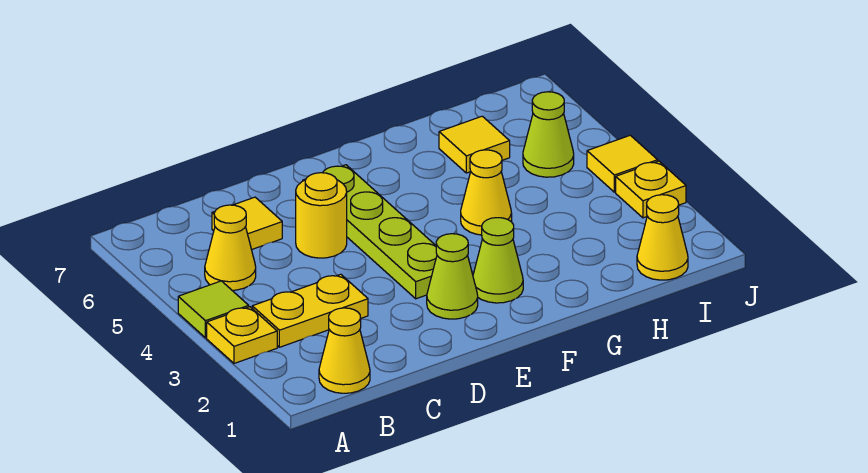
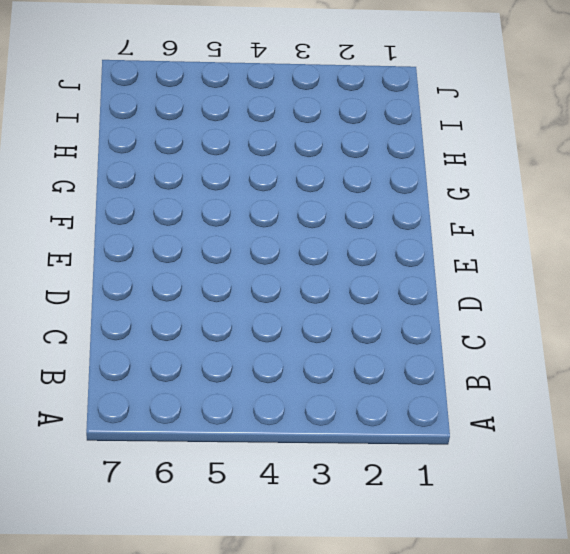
none -> yellow 1x1 plate [207,307,277,363]
none -> lime 1x1 tile [178,281,249,338]
none -> yellow 1x1 cone [319,308,370,393]

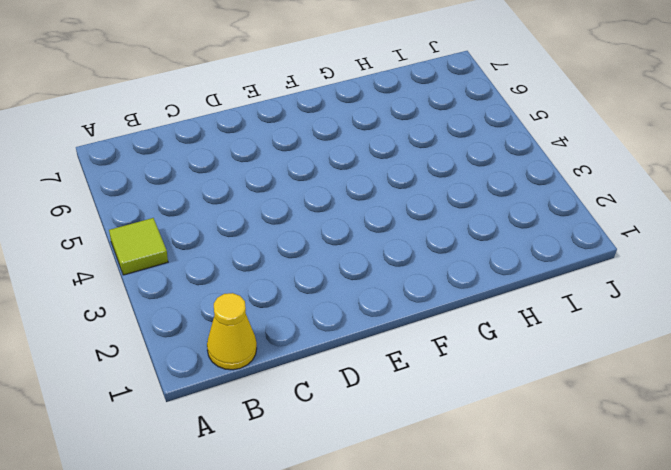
none -> yellow 1x1 plate [207,307,277,363]
none -> yellow 1x2 plate [252,274,368,347]
none -> yellow 1x1 cone [205,205,256,290]

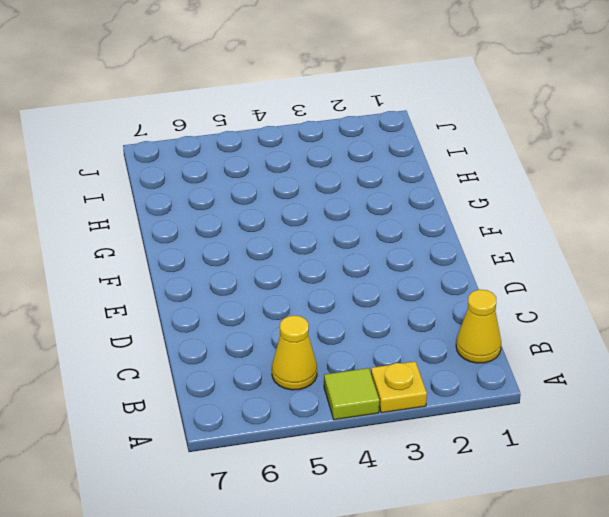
none -> yellow 1x2 plate [252,274,368,347]
none -> yellow 1x1 tile [212,197,282,250]
none -> yellow 1x1 round brick [296,173,347,258]

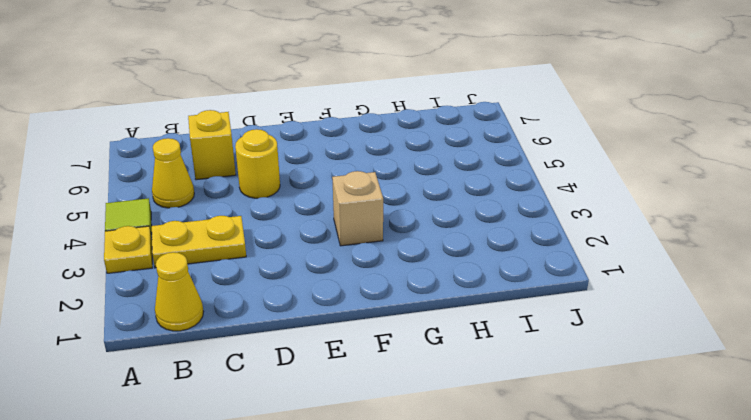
yellow 1x1 brick [188,110,236,180] -> yellow 1x1 tile [212,197,282,250]
tan 1x1 brick [332,171,383,246] -> none
none -> lime 1x1 cone [427,234,478,319]
none -> lime 1x4 plate [303,165,437,299]
none -> lime 1x1 cone [473,218,523,303]

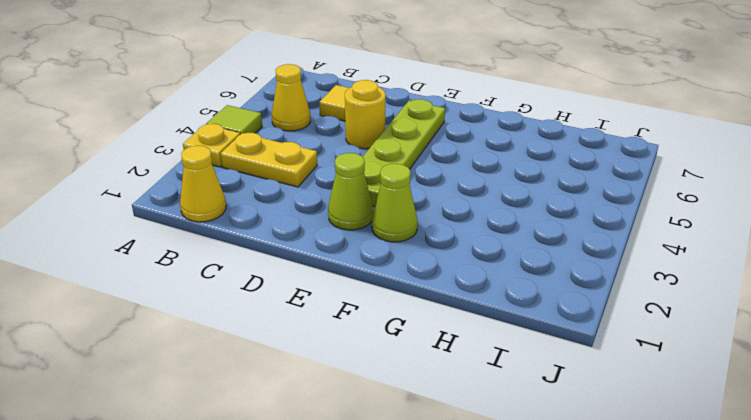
none -> yellow 1x1 cone [461,150,512,235]
none -> yellow 1x1 tile [439,116,510,173]
none -> yellow 1x1 cone [637,195,688,280]

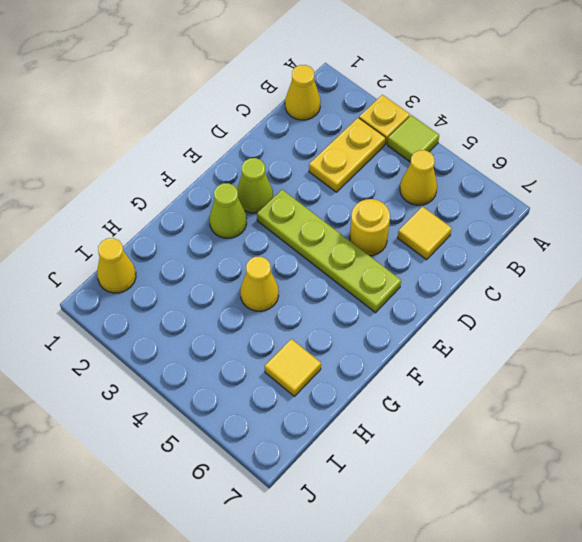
none -> lime 1x1 cone [523,92,574,177]
none -> yellow 1x1 plate [616,161,686,218]
none -> yellow 1x1 tile [587,135,658,192]

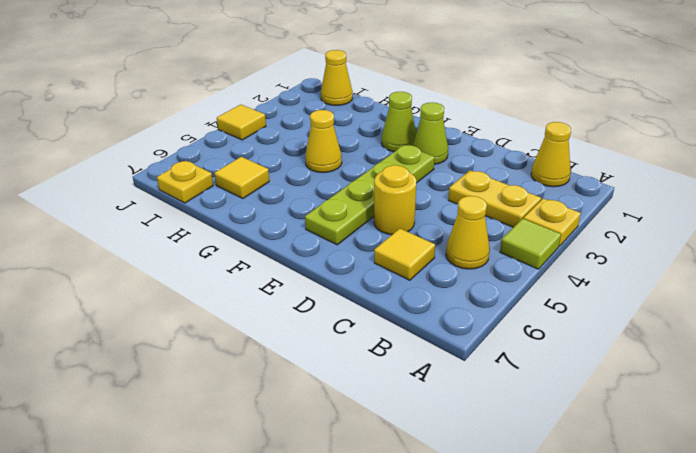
yellow 1x1 plate [157,161,213,203] -> yellow 1x1 plate moved to [616,161,686,218]
none -> lime 1x1 cone [523,92,574,177]

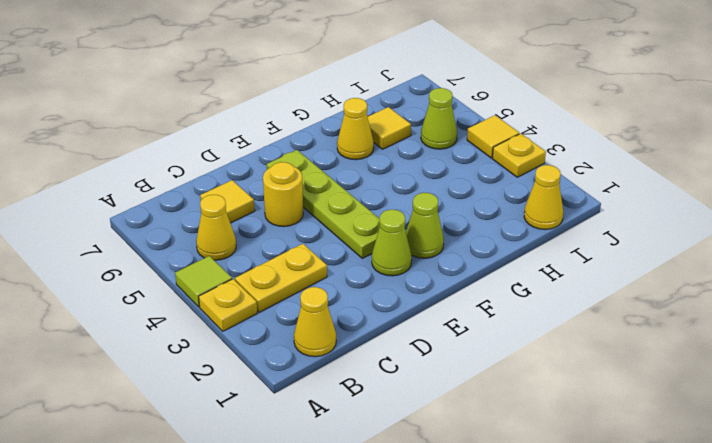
yellow 1x1 cone [337,98,374,160] -> yellow 1x1 cone moved to [461,150,512,235]

